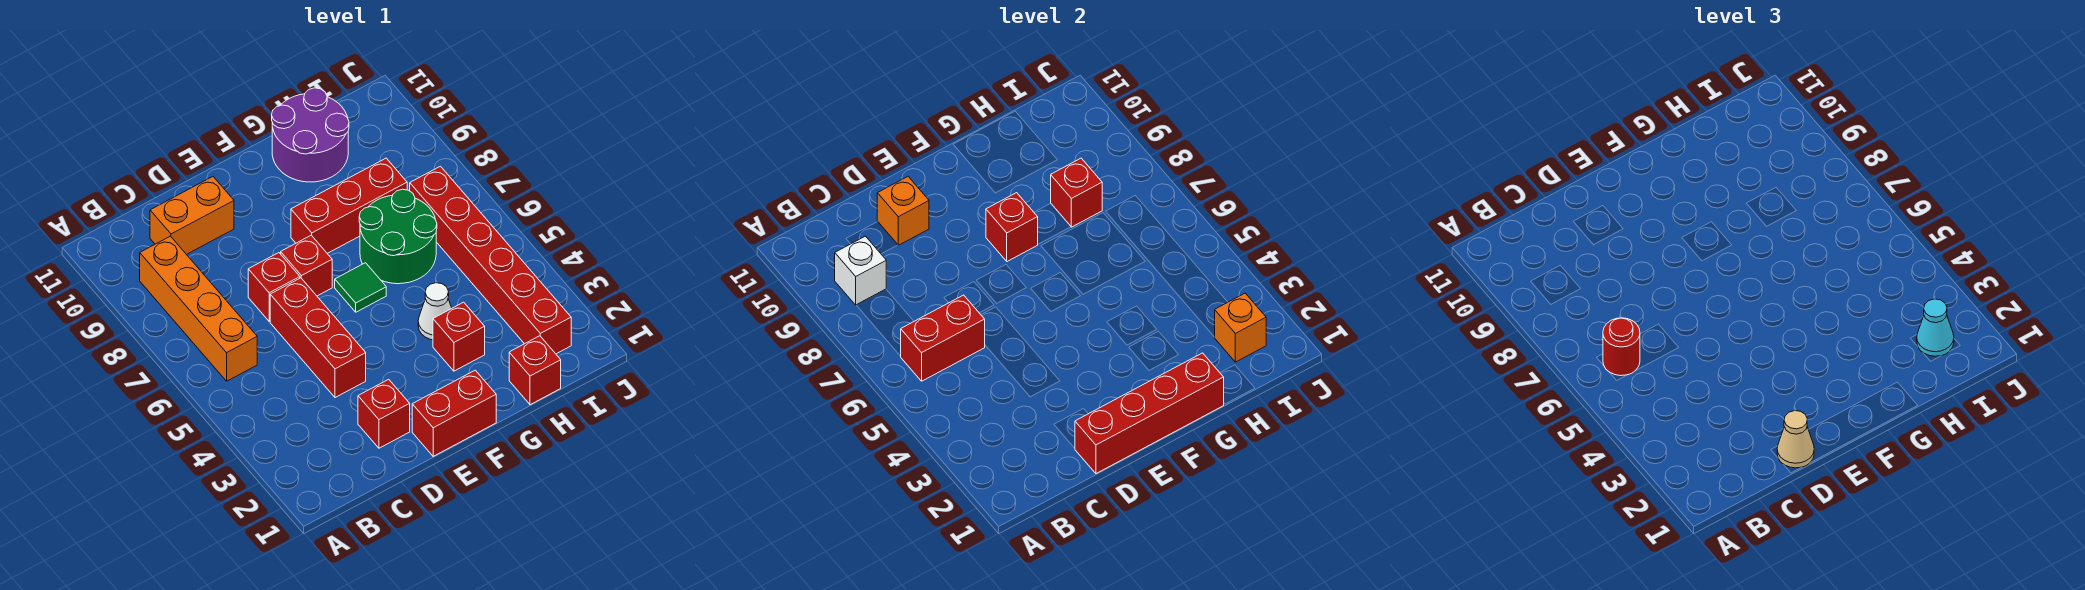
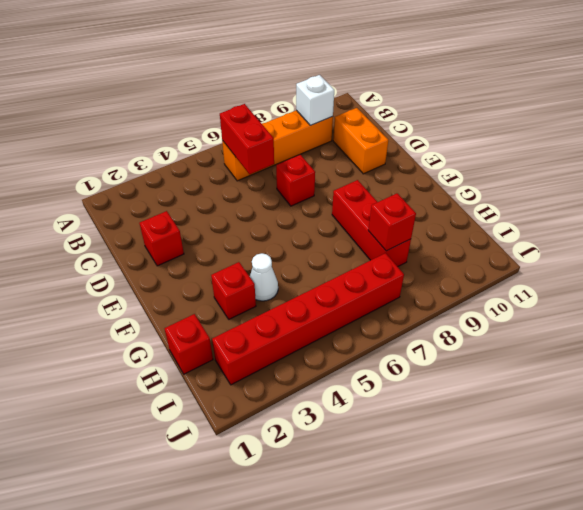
none -> red 1x3 brick [270,278,366,398]
none -> red 1x2 brick [412,370,496,456]
none -> red 1x1 brick [281,235,332,296]

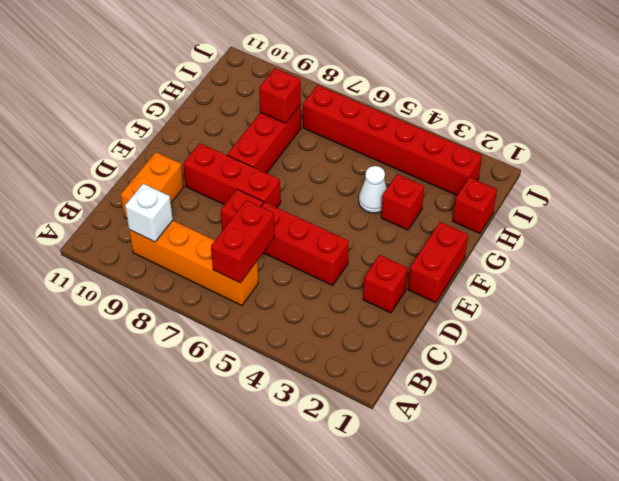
red 1x3 brick [183,143,281,207] -> red 1x1 brick [281,235,332,296]
none -> green 1x1 tile [335,263,386,312]
none -> green 2x2 round brick [359,189,437,284]
none -> purple 2x2 round brick [272,88,349,182]

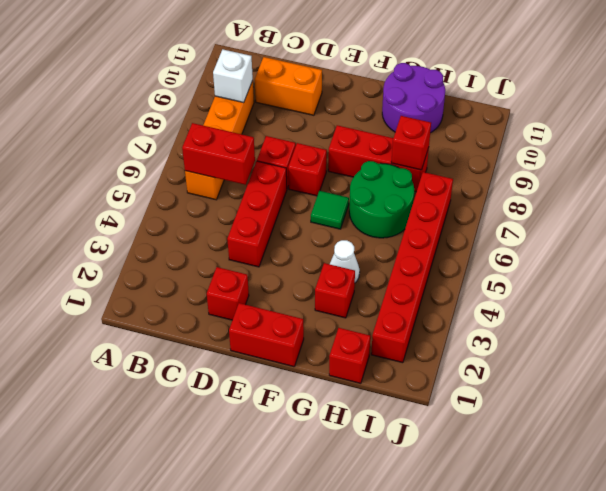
none -> red 1x4 brick [1075,353,1224,474]
none -> orange 1x1 brick [877,177,929,245]
none -> red 1x1 brick [986,193,1038,261]

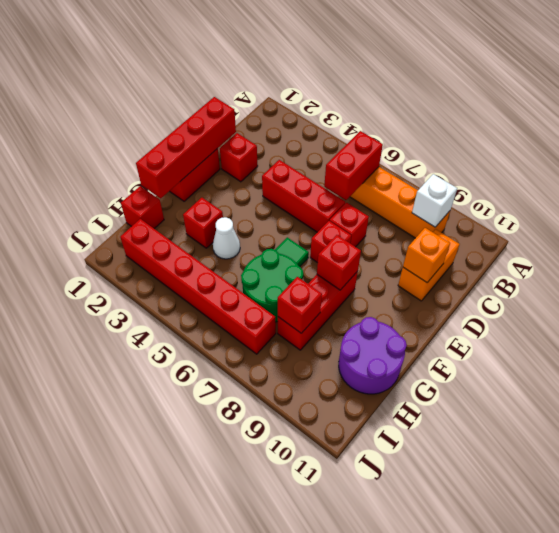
none -> orange 1x1 brick [1215,293,1266,362]
none -> red 1x1 round brick [1603,318,1640,376]
none -> tan 1x1 cone [1777,411,1814,468]

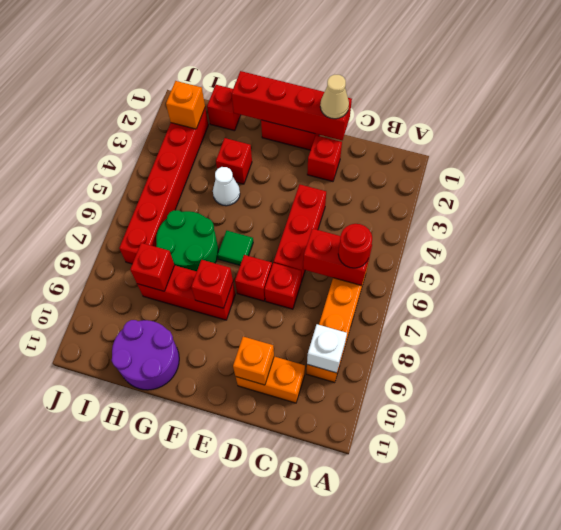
none -> cyan 1x1 cone [1917,299,1954,356]

